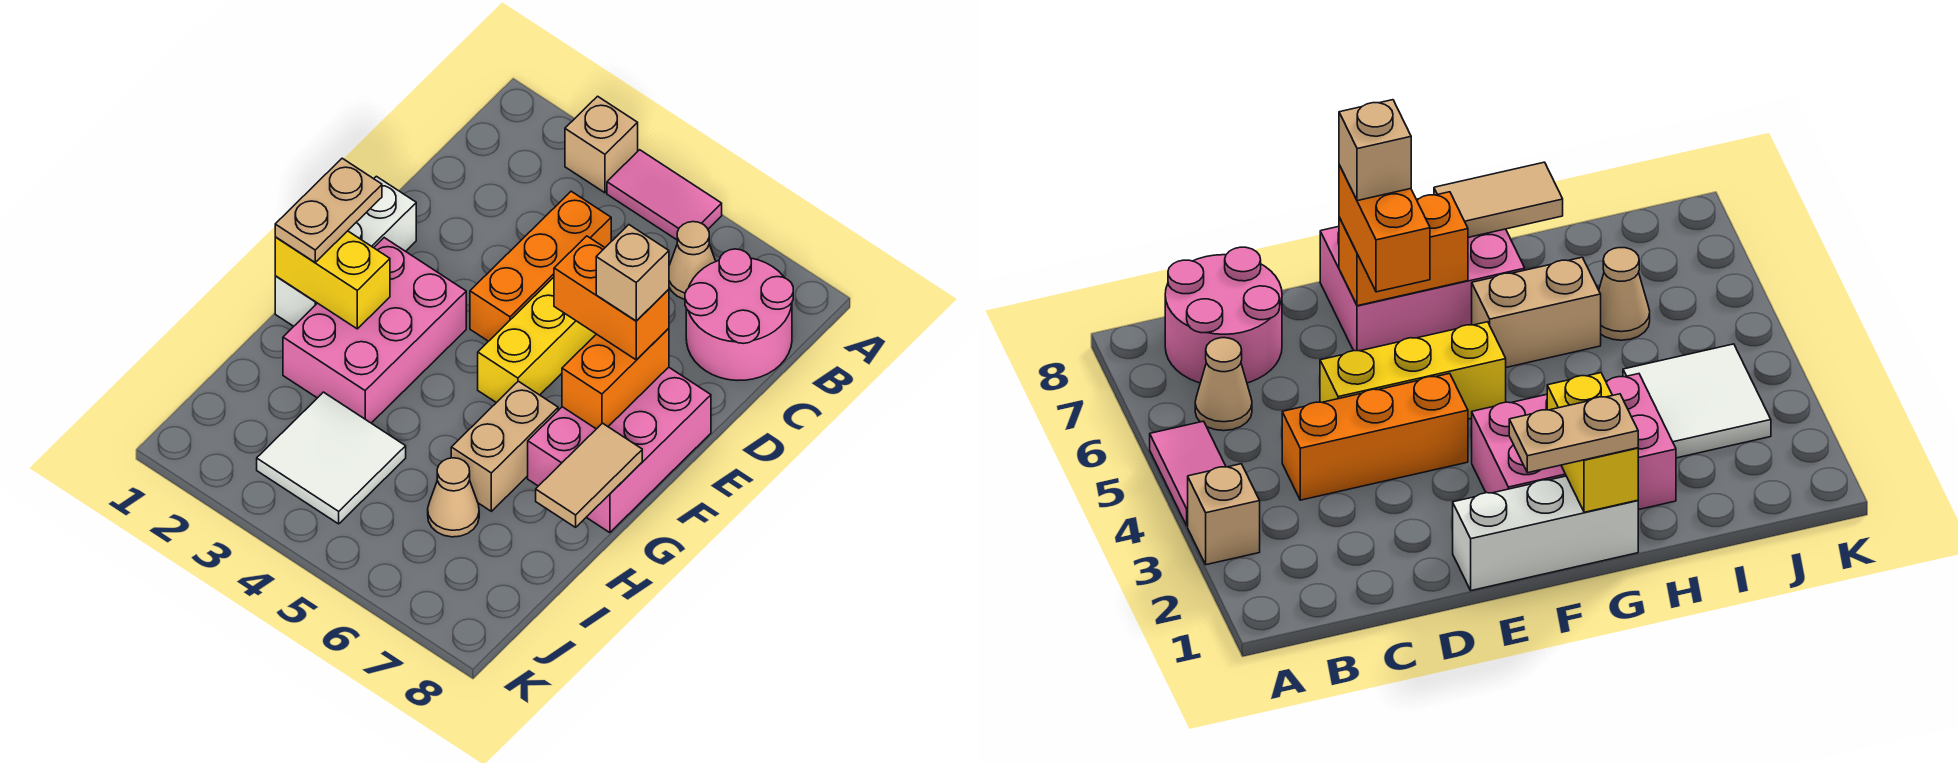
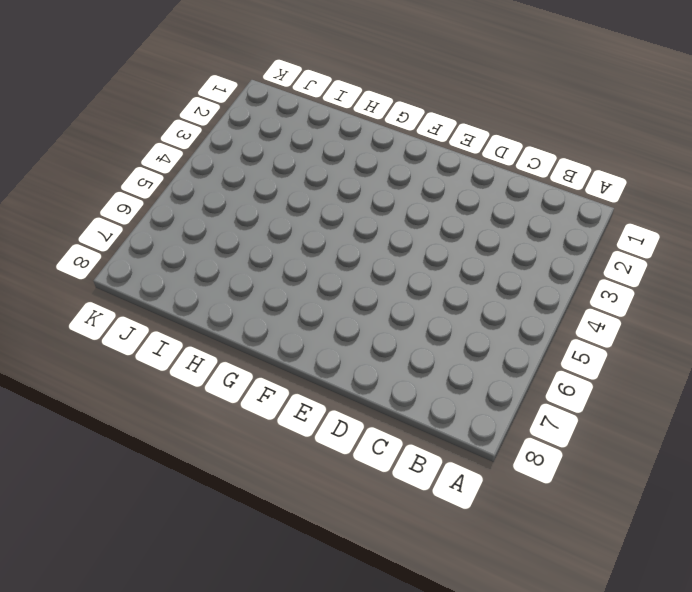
none -> tan 1x1 brick [565,96,638,193]
none -> pink 1x2 tile [607,150,722,240]
none -> tan 1x1 cone [669,222,716,299]

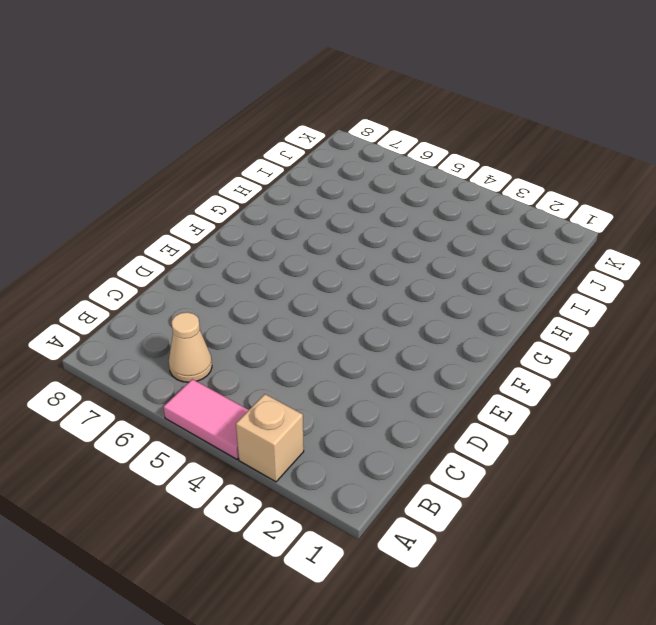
none -> pink 2x2 round brick [685,249,793,380]
none -> orange 1x3 brick [470,191,611,341]
none -> yellow 1x3 brick [478,277,596,403]

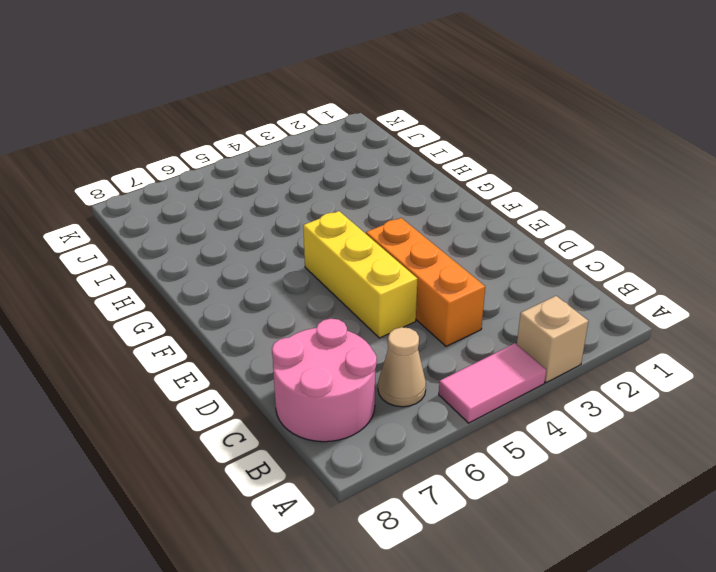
none -> white 1x3 brick [275,176,416,326]
none -> pink 2x3 brick [528,367,711,533]
none -> pink 2x3 brick [283,238,466,423]

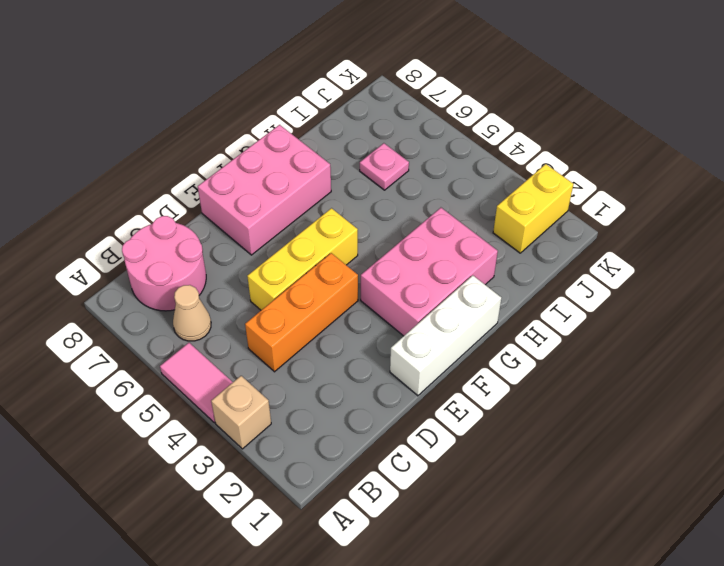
pink 1x1 plate [360,143,409,190] -> tan 1x1 cone [428,458,479,537]
yellow 1x2 brick [493,164,573,253] -> yellow 1x2 brick turned to [275,231,390,329]
none -> tan 1x2 brick [451,381,558,511]
none -> white 2x2 tile [257,392,406,524]
none -> orange 1x2 brick [562,328,669,429]

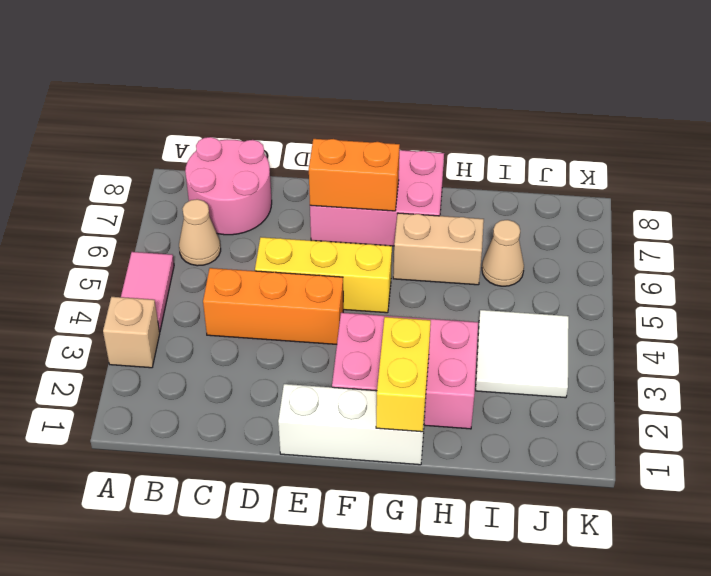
none -> tan 1x2 tile [536,423,642,527]
none -> orange 1x2 brick [554,236,669,360]
none -> tan 1x2 plate [275,158,382,262]

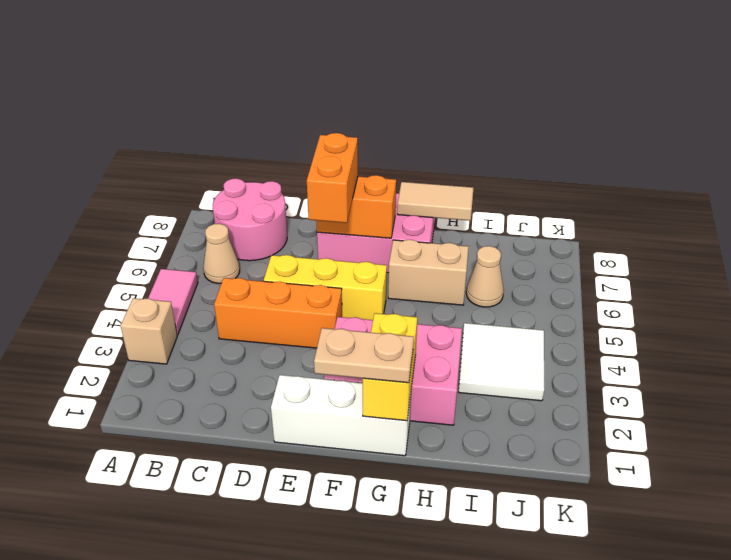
none -> tan 1x1 brick [596,225,669,321]

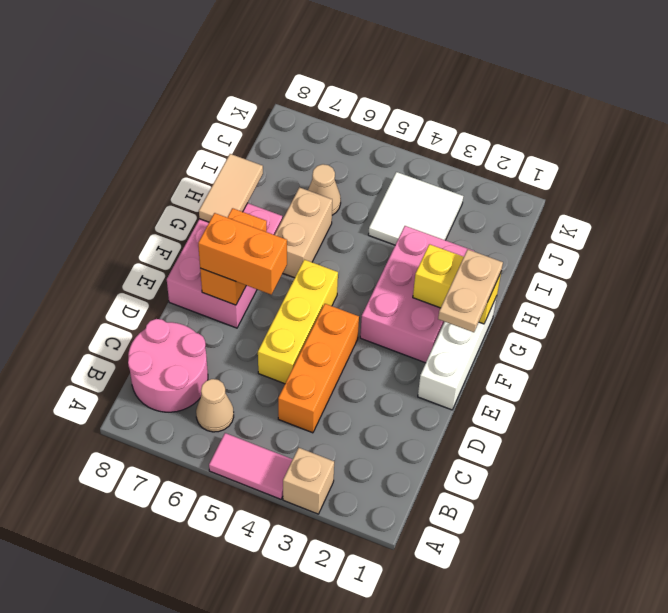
none -> tan 1x1 brick [596,225,669,321]

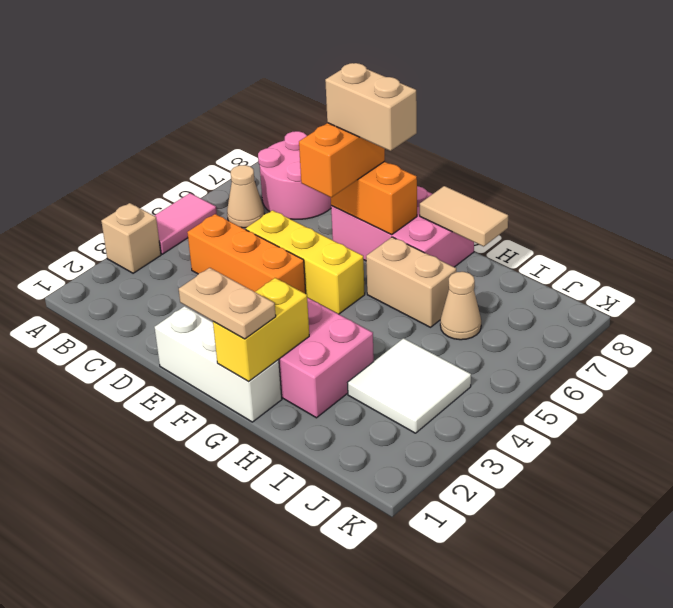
tan 1x2 brick [325,63,417,151] -> tan 1x1 brick [596,225,669,321]

